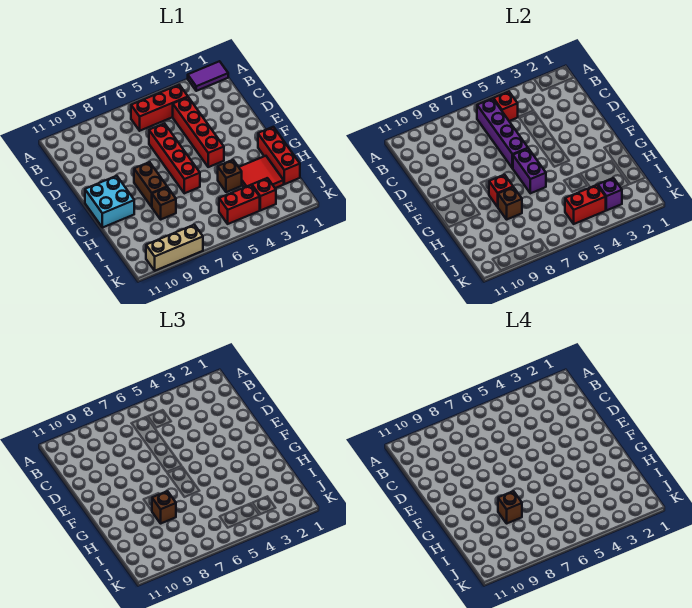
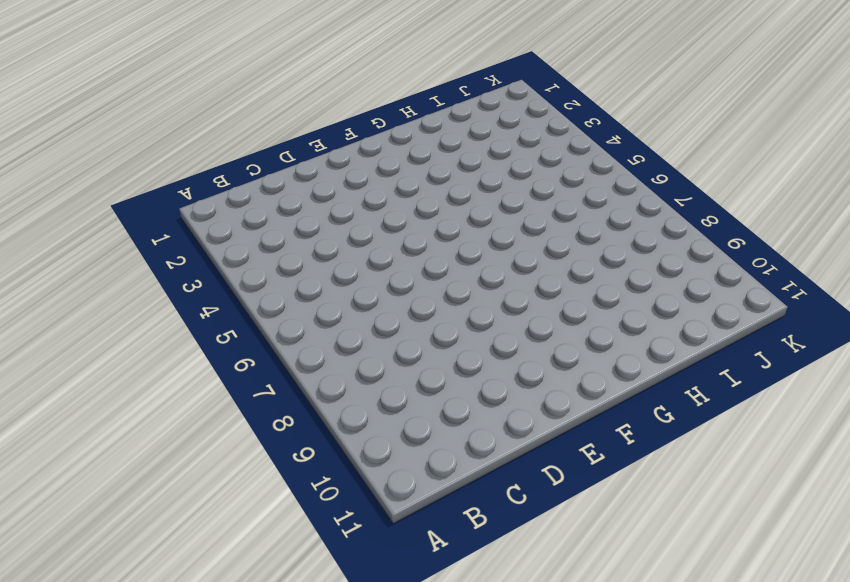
none -> purple 1x2 tile [188,61,228,91]
none -> red 1x3 brick [131,85,188,131]
none -> red 1x4 brick [173,97,224,167]

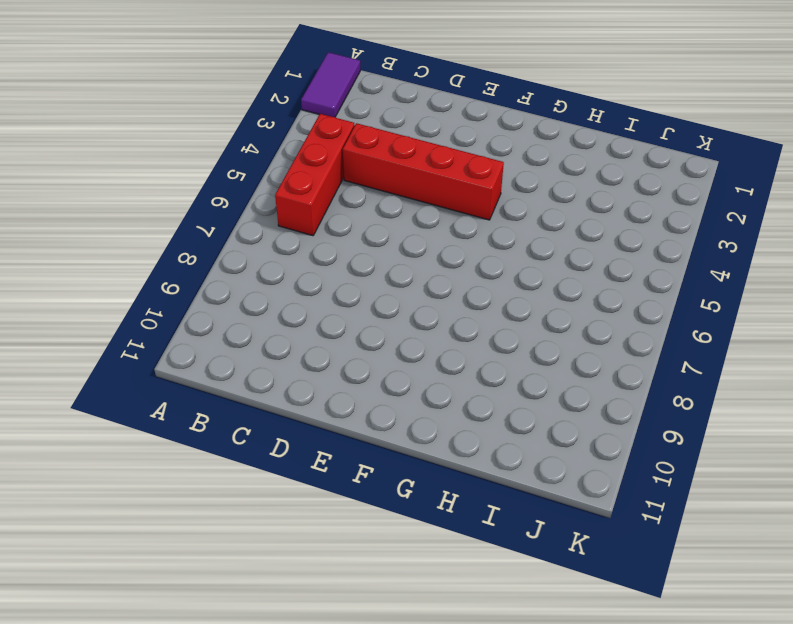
none -> red 1x4 brick [149,123,200,193]
none -> brown 1x2 brick [134,162,167,207]
none -> cyan 2x2 brick [85,176,134,228]

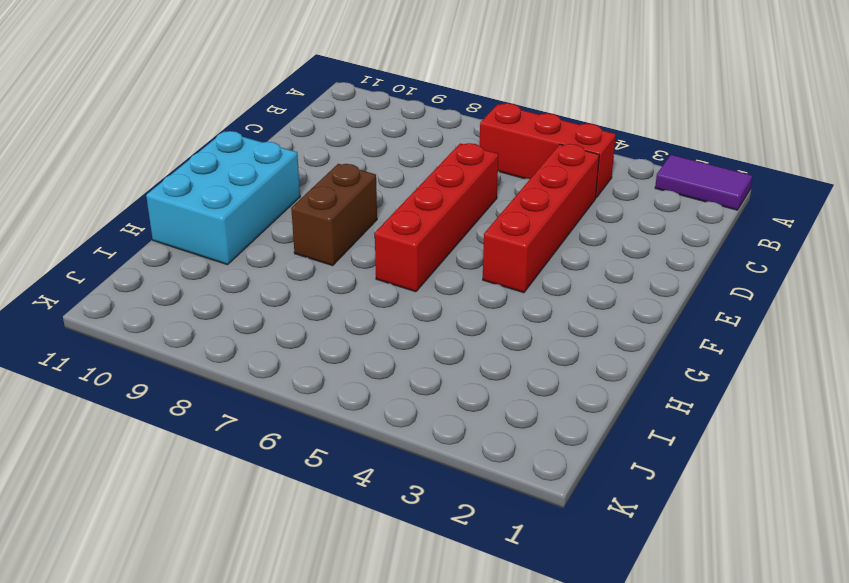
cyan 2x3 brick [146,131,300,265] -> cyan 2x2 brick [85,176,134,228]
none -> red 1x3 brick [258,127,300,184]
none -> red 2x2 tile [239,156,284,188]
none -> brown 1x1 brick [218,160,242,192]

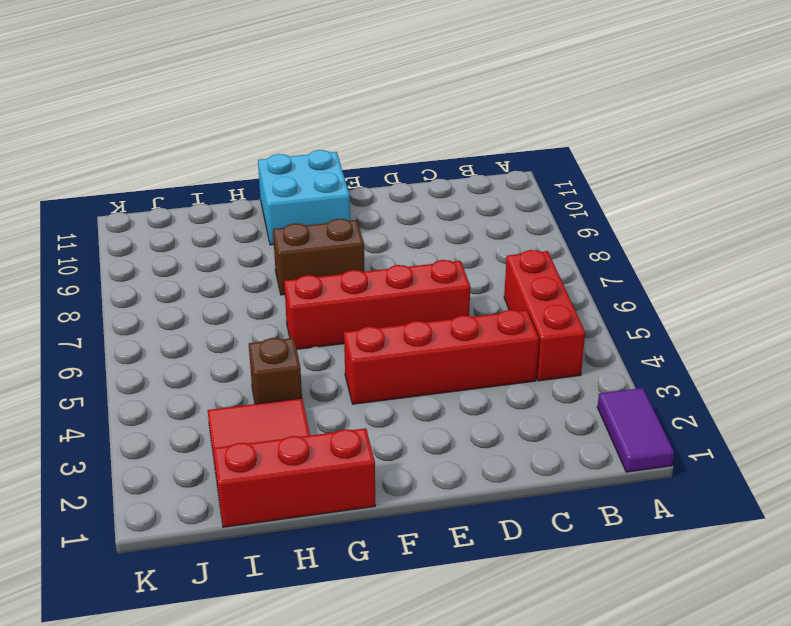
none -> brown 1x1 brick [152,187,176,219]
none -> red 1x1 brick [252,178,276,210]
none -> red 1x2 brick [219,185,260,224]

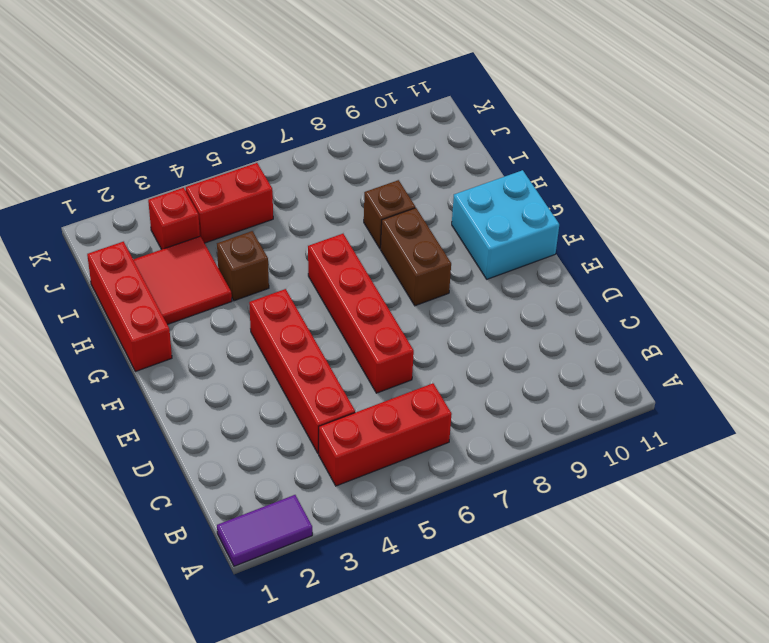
none -> tan 1x3 brick [146,225,203,271]
none -> red 1x1 brick [493,92,518,121]
none -> purple 1x4 brick [477,98,528,168]

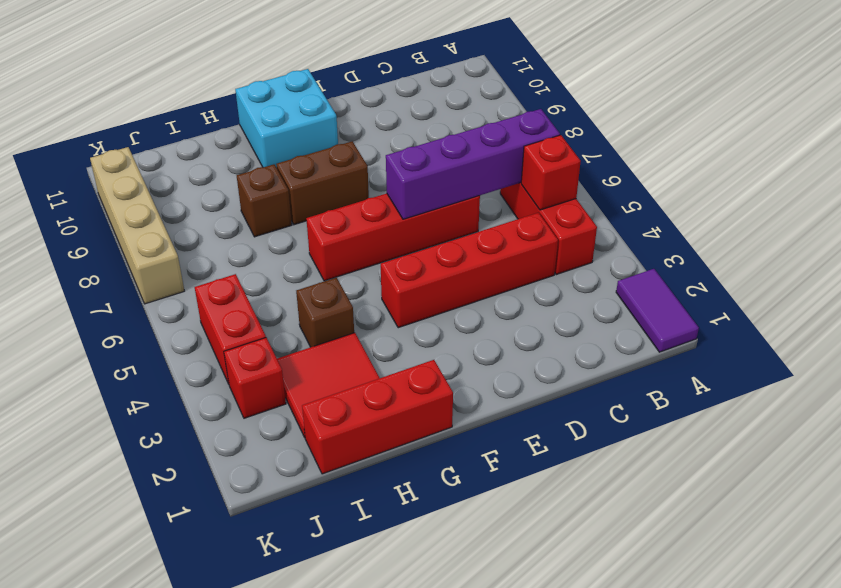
tan 1x4 brick [90,147,184,304] -> tan 1x3 brick [146,225,203,271]
none -> purple 1x2 brick [513,148,546,193]
none -> red 1x1 brick [489,175,513,207]
none -> brown 1x1 brick [498,187,522,219]

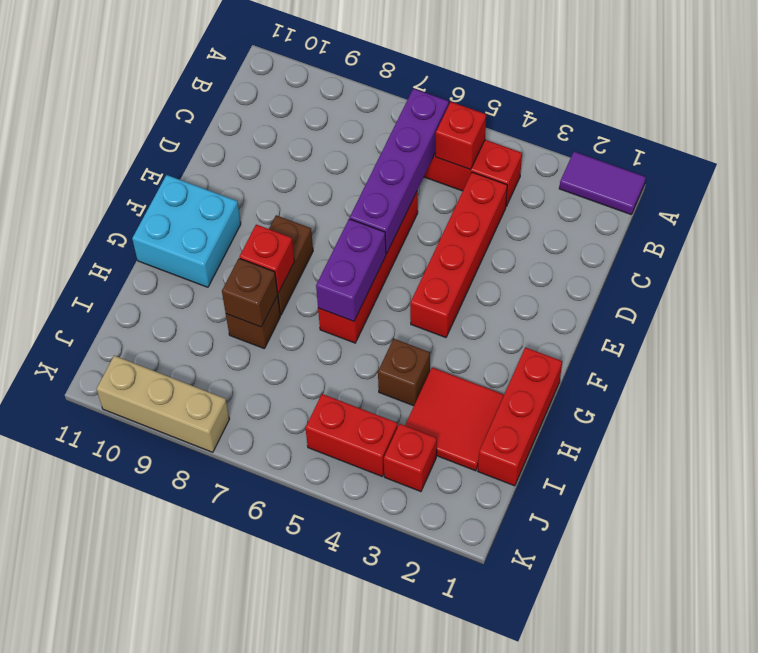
none -> purple 1x1 brick [598,178,622,210]
none -> red 1x2 brick [565,185,606,224]
none -> brown 1x1 brick [152,491,176,523]

